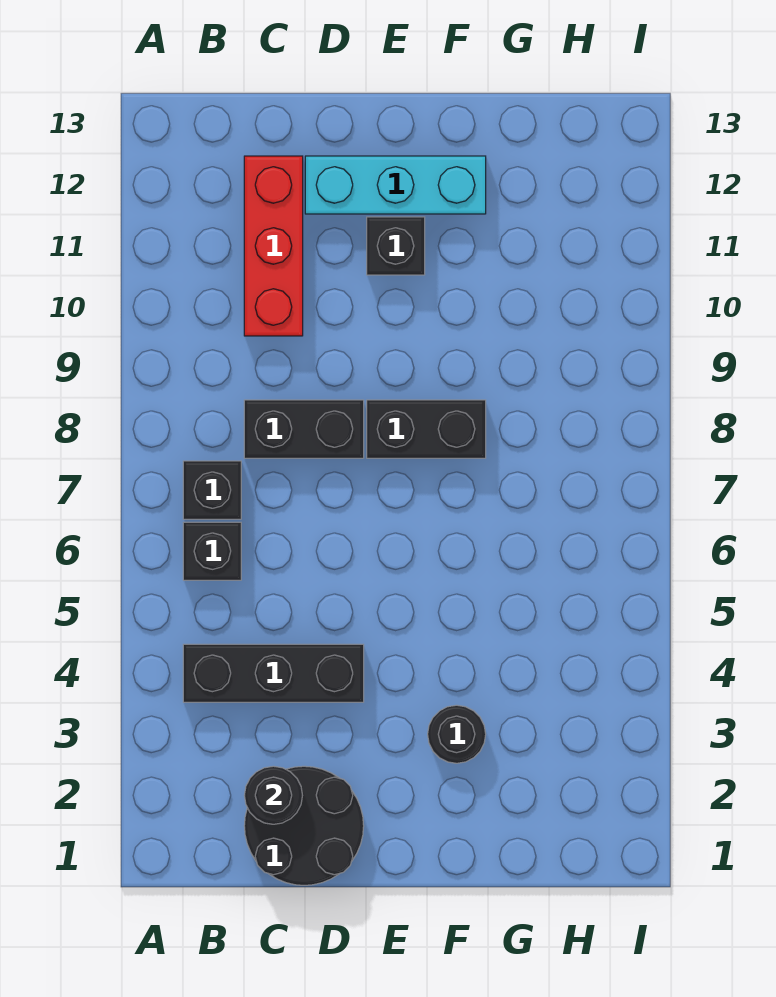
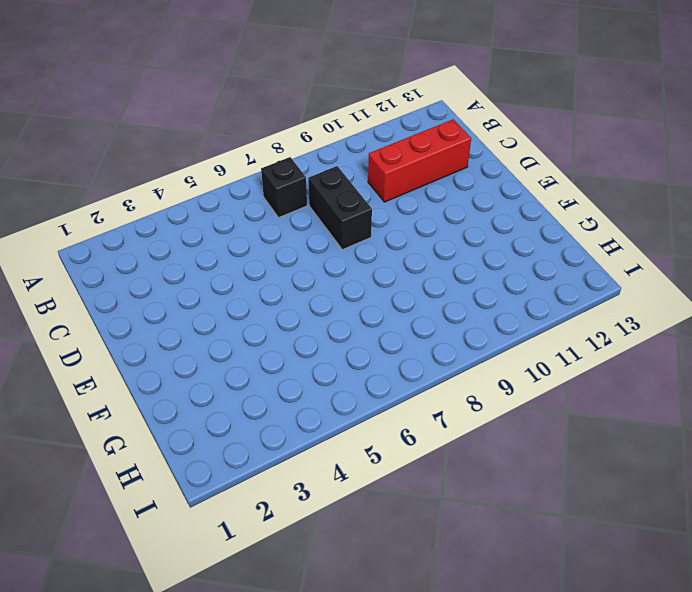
none -> black 1x3 brick [183,644,364,702]
none -> black 1x1 brick [183,522,241,580]

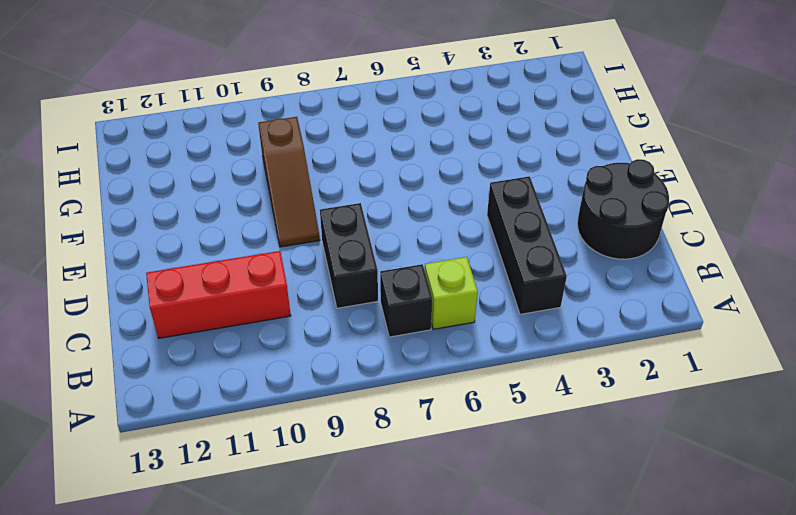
lime 1x1 brick [425,257,478,329] -> black 1x1 brick [183,522,241,580]
brown 1x3 slope [258,117,320,247] -> none
none -> cyan 1x3 brick [305,156,486,214]
none -> black 1x2 brick [367,400,486,458]

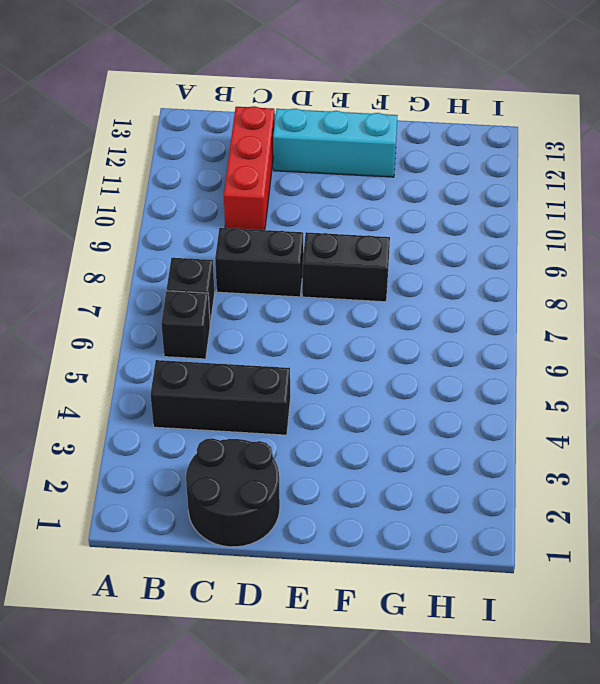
none -> black 1x1 brick [367,217,425,275]
none -> black 1x1 round brick [428,705,486,763]

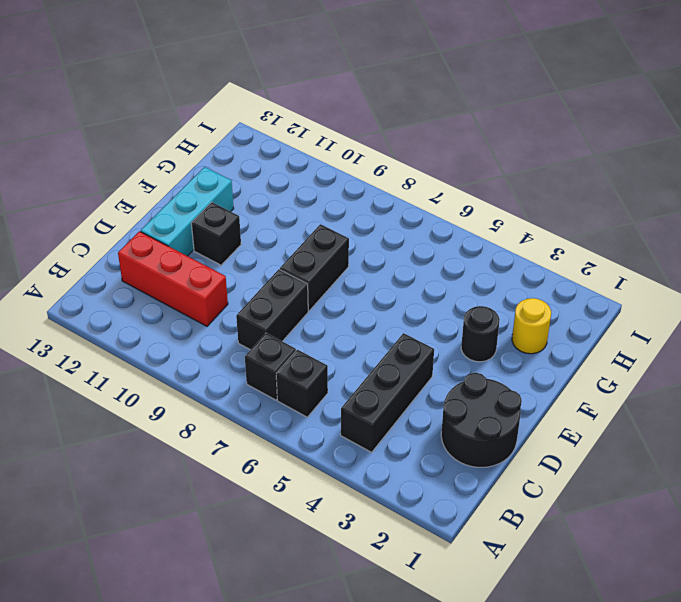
yellow 1x1 round brick [512,298,551,354] -> none
none -> black 1x1 round brick [244,766,302,824]

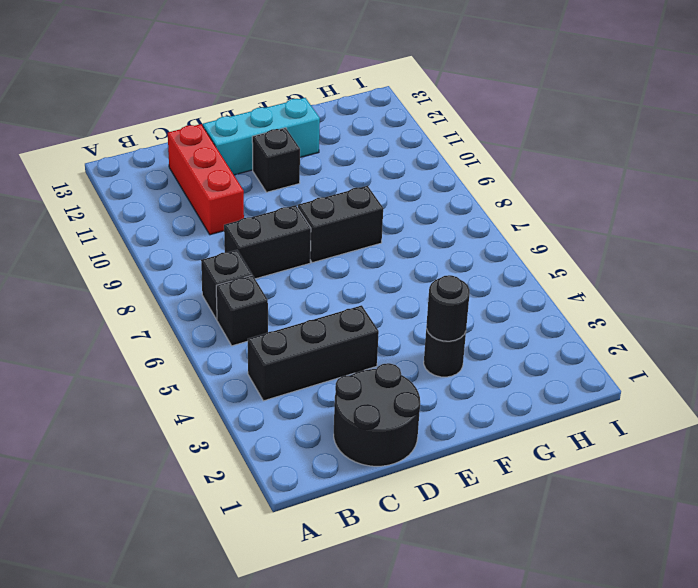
black 1x1 round brick [426,275,470,341] -> black 1x1 round brick moved to [244,766,302,824]

